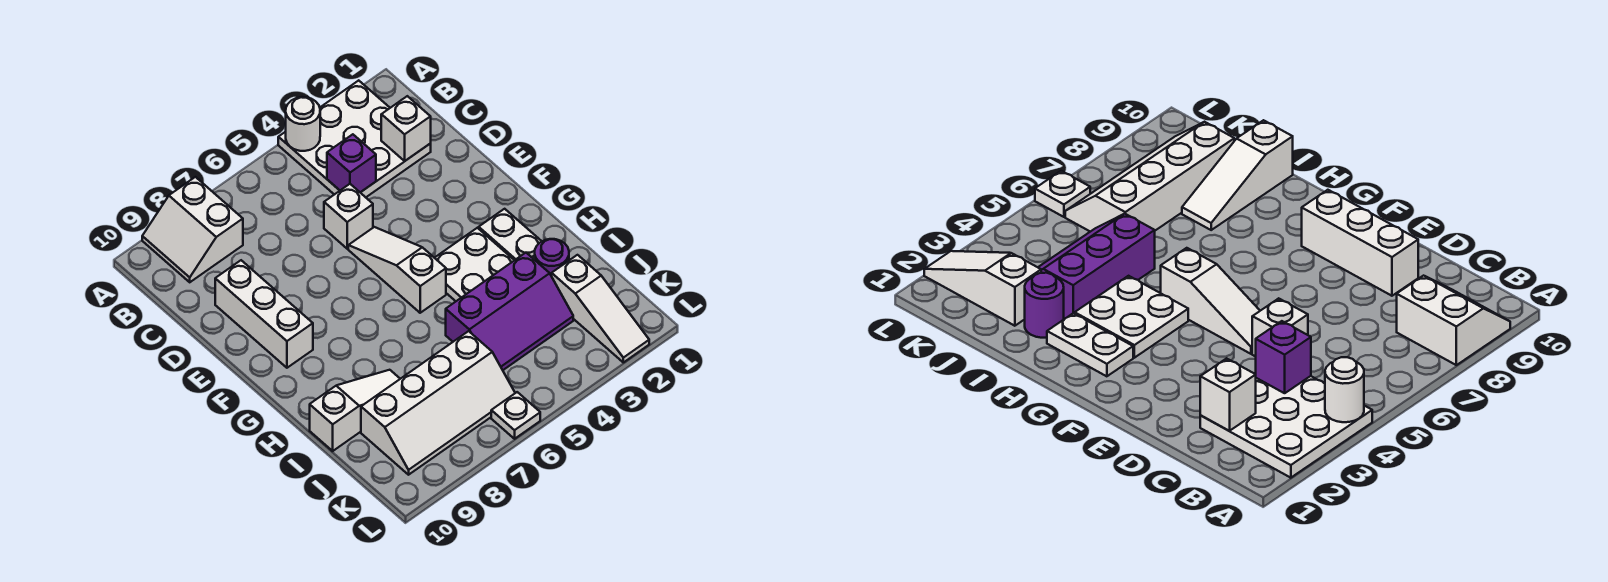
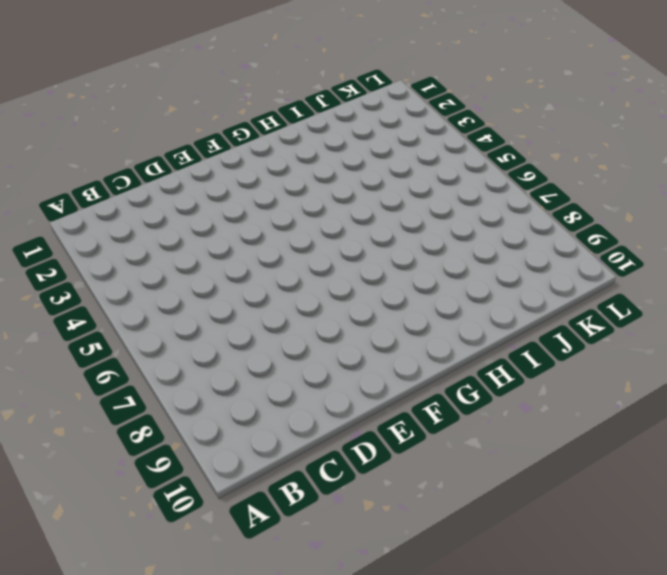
none -> white 3x3 plate [278,80,431,197]
none -> white 2x2 slope [142,177,243,282]
none -> white 1x1 brick [324,184,373,249]

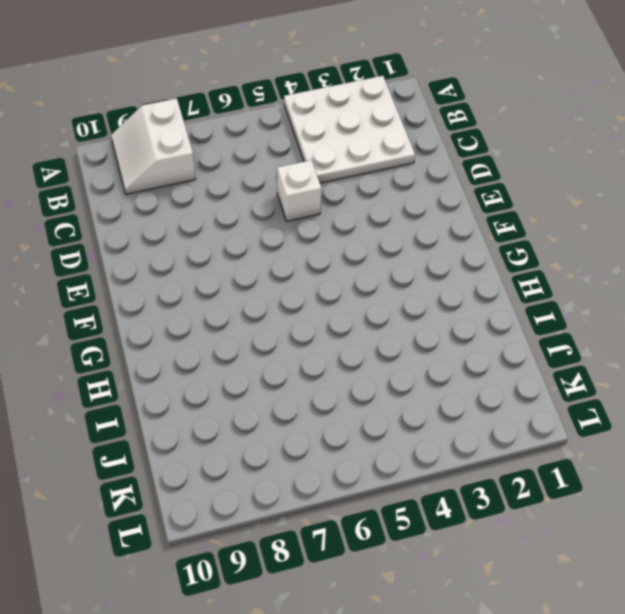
none -> white 1x3 brick [215,260,313,368]
none -> white 1x3 slope [348,227,446,313]
none -> white 1x2 plate [479,209,542,260]

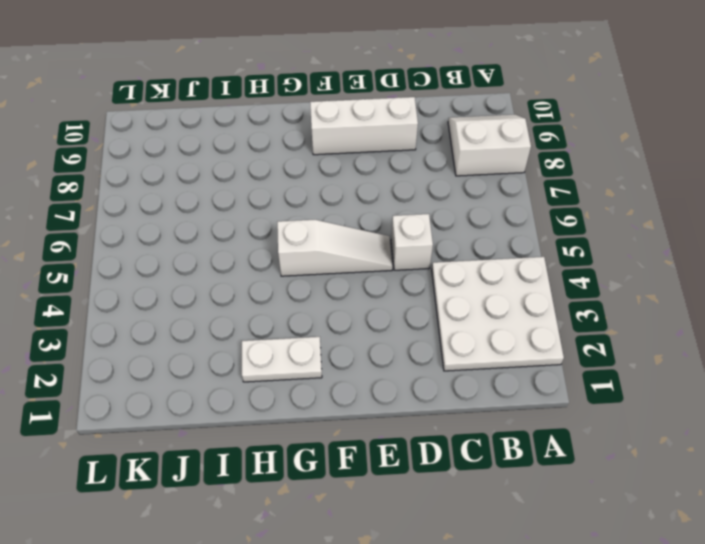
none -> white 2x2 plate [435,228,514,301]
none -> purple 1x1 round brick [535,239,569,276]
none -> purple 2x3 slope [446,253,573,370]

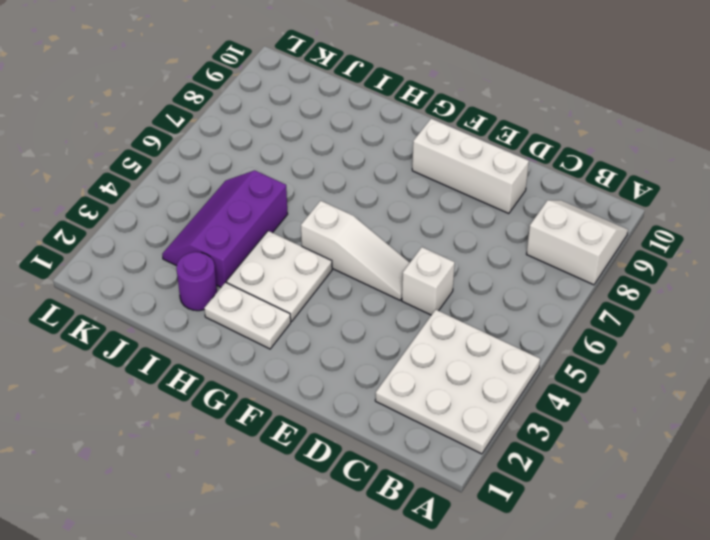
none -> white 1x3 slope [310,370,400,451]
none -> white 1x3 slope [552,255,649,362]
none -> white 2x4 slope [361,331,515,475]

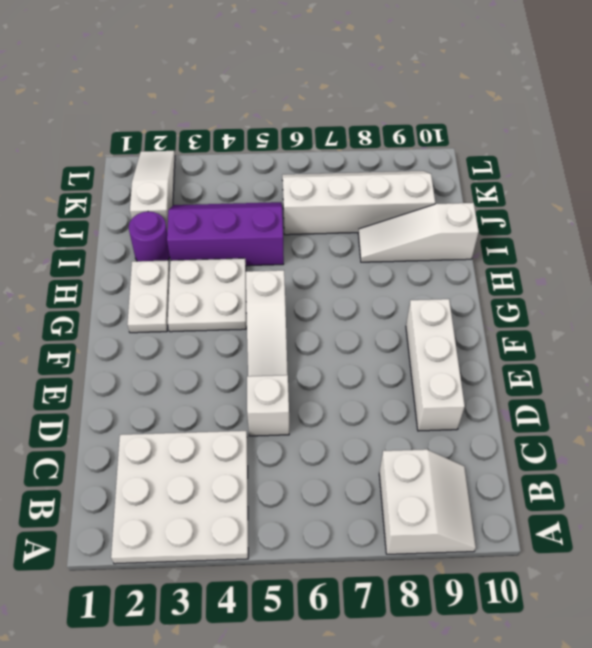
none -> white 1x1 plate [491,392,540,439]
none -> white 1x1 round brick [286,97,320,151]
none -> white 1x1 brick [381,96,431,161]

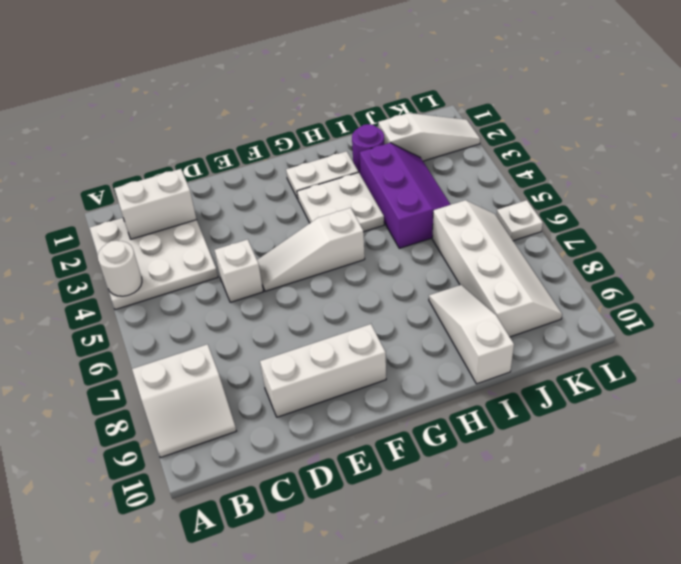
white 1x2 brick [114,169,197,239] -> white 1x1 brick [381,96,431,161]
none -> purple 1x1 brick [327,134,376,192]

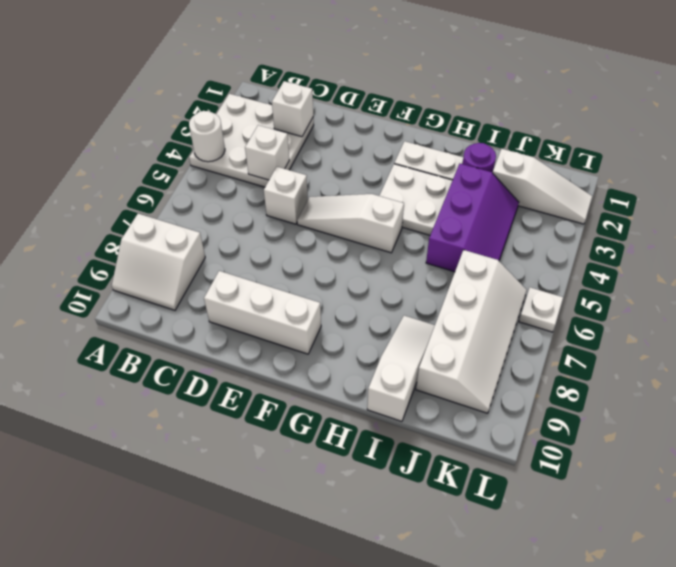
white 1x1 brick [245,125,289,180] -> purple 1x1 brick [327,134,376,192]

